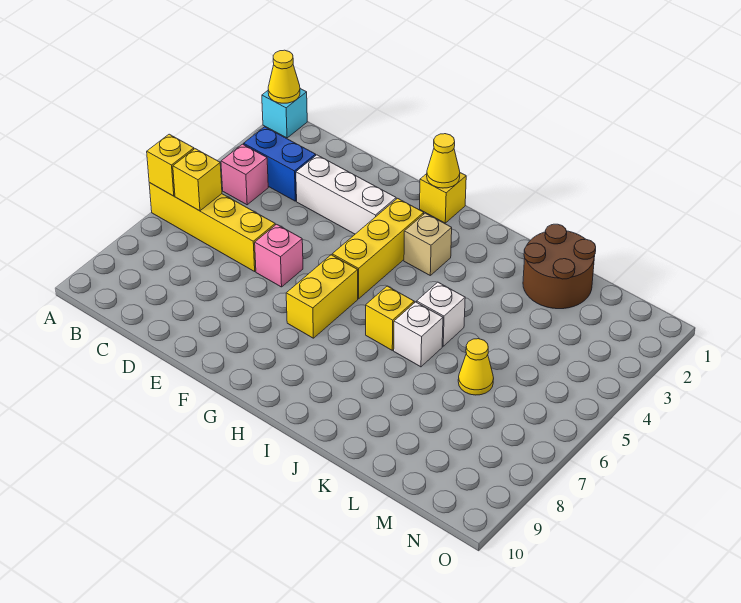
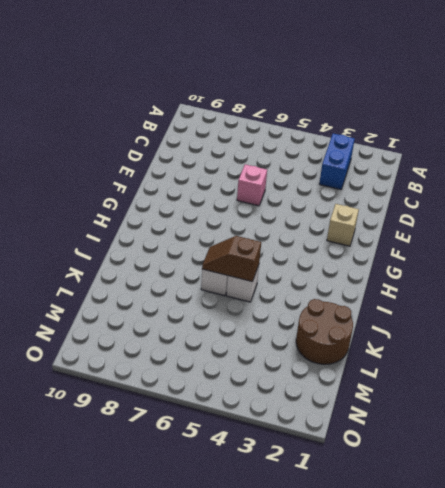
tan 1x1 brick [327,204,359,246] -> tan 1x1 brick moved to [404,213,452,275]
brown 1x2 slope [202,236,261,282] -> none
none -> cyan 1x1 brick [262,89,307,138]
none -> yellow 1x4 brick [149,183,275,271]
none -> pink 1x1 brick [221,144,268,205]

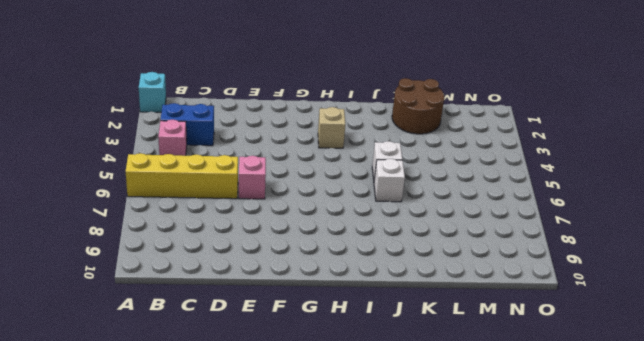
none -> white 1x3 brick [296,155,396,234]
none -> yellow 1x1 brick [420,173,466,223]
none -> yellow 1x3 brick [332,198,424,299]

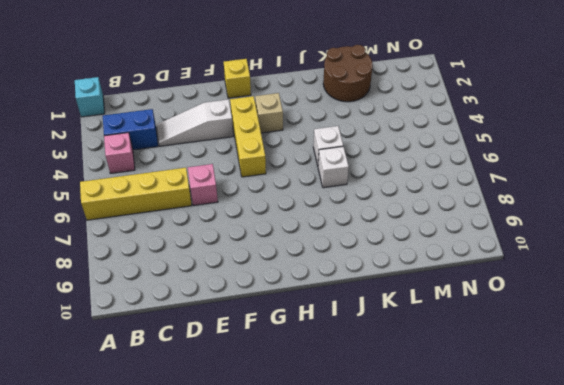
white 1x3 slope [157,99,233,146] -> white 1x3 brick [296,155,396,234]
none -> yellow 1x2 brick [286,255,358,338]
none -> yellow 1x1 brick [366,286,414,350]
none -> yellow 1x1 cone [458,339,494,395]

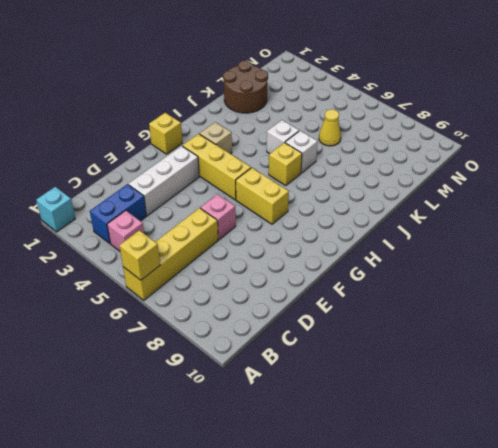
none -> yellow 1x1 cone [268,50,300,103]
none -> yellow 1x1 brick [173,149,222,211]
none -> yellow 1x1 cone [427,134,460,188]

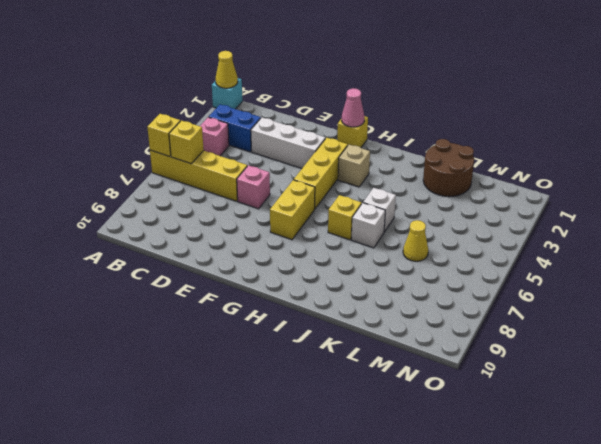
pink 1x1 cone [342,88,364,127] -> yellow 1x1 cone [427,134,460,188]

